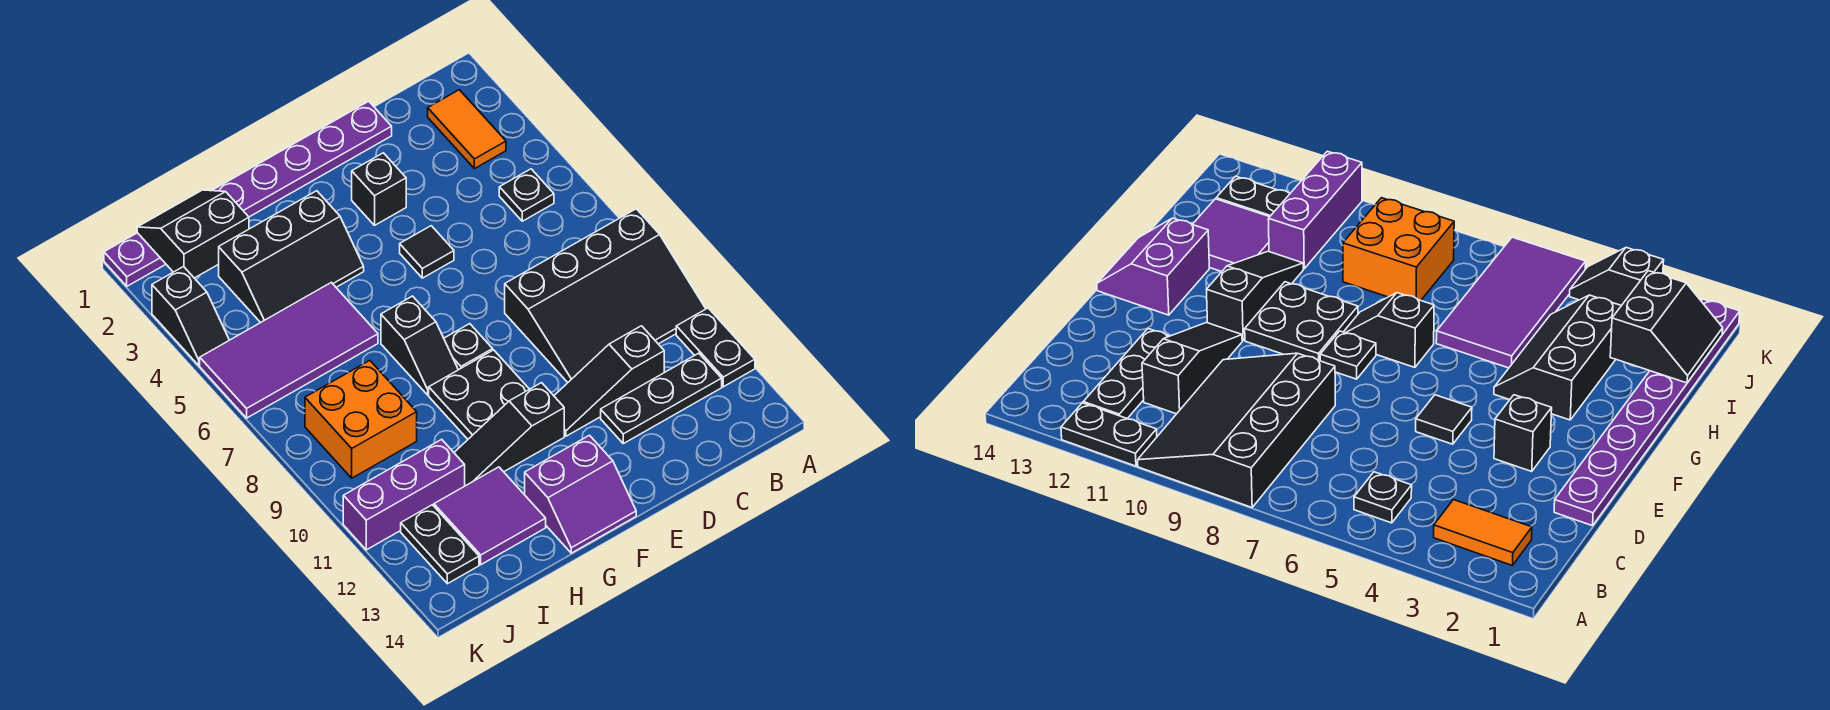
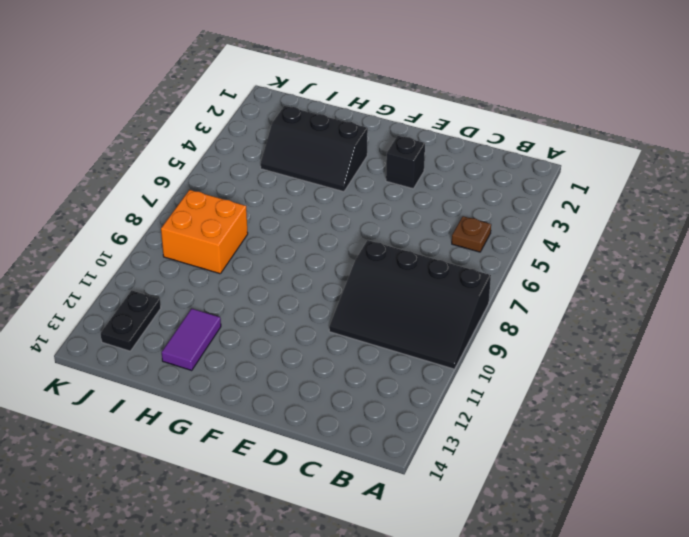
brown 1x1 plate [452,216,491,252] -> black 1x1 plate [499,169,554,221]
purple 1x2 tile [162,309,221,370] -> purple 2x2 tile [434,467,546,565]
none -> black 1x2 plate [676,308,755,387]
none -> orange 1x2 tile [428,90,506,169]
none -> black 1x3 plate [601,353,722,444]

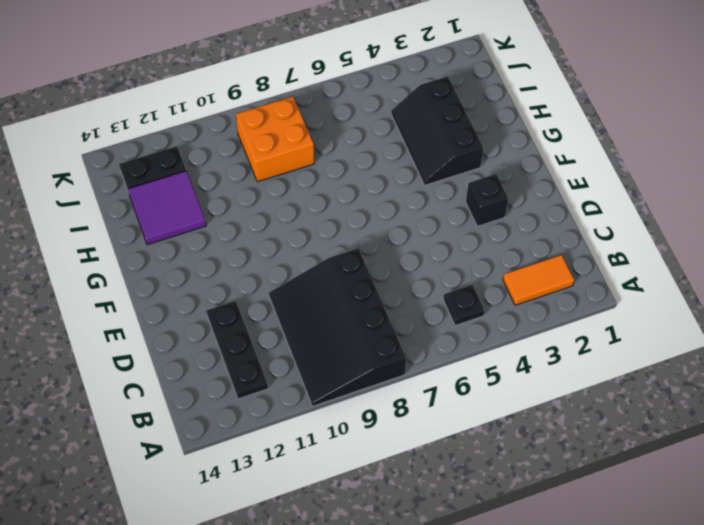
none -> black 1x2 plate [676,308,755,387]
none -> black 1x3 slope [554,326,664,436]
none -> purple 1x8 plate [104,101,392,286]

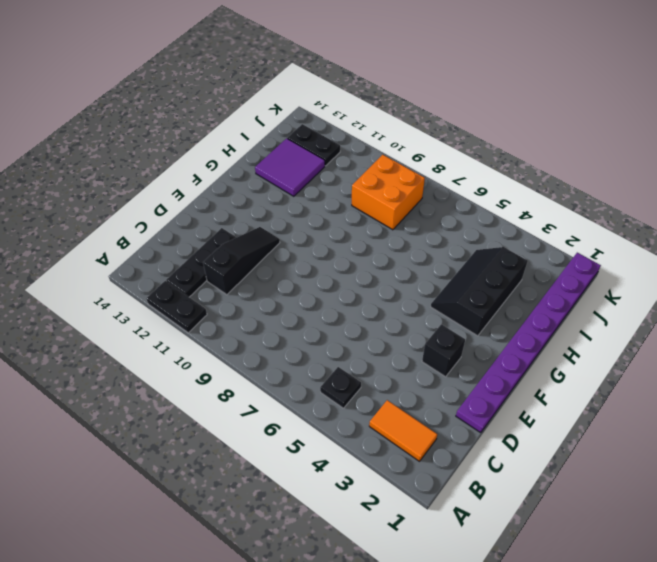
none -> black 3x4 slope [505,209,706,382]
none -> black 1x1 tile [400,226,454,278]
none -> black 1x1 plate [444,324,493,370]

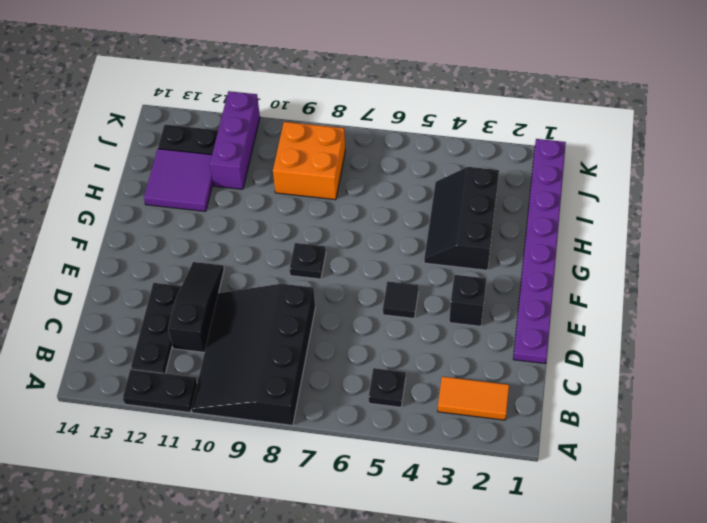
none -> black 2x2 plate [429,350,529,439]
none -> black 1x3 slope [454,383,564,486]
none -> purple 2x2 slope [525,435,636,553]

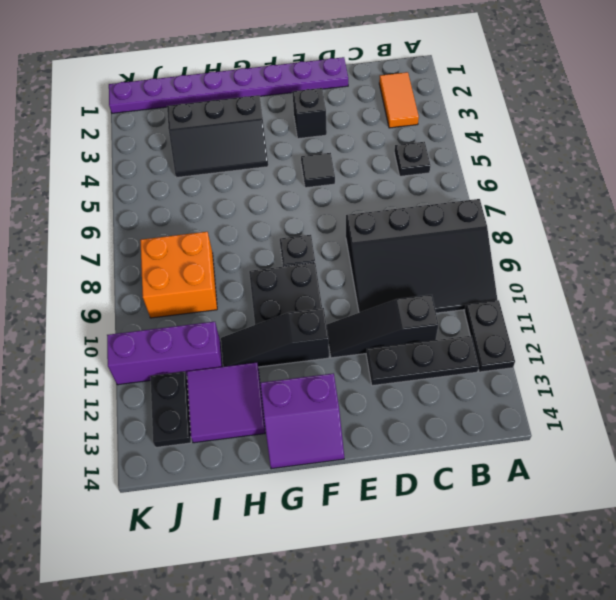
none -> black 1x2 slope [381,296,458,395]
none -> purple 2x4 tile [200,282,378,418]
none -> black 1x2 slope [152,267,229,365]

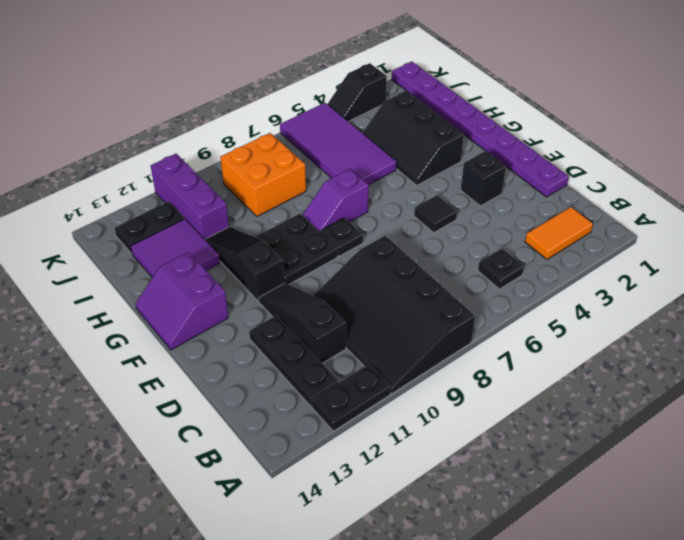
purple 1x2 slope [302,169,369,232] -> black 1x2 slope [381,296,458,395]
none -> black 2x2 slope [137,190,249,278]

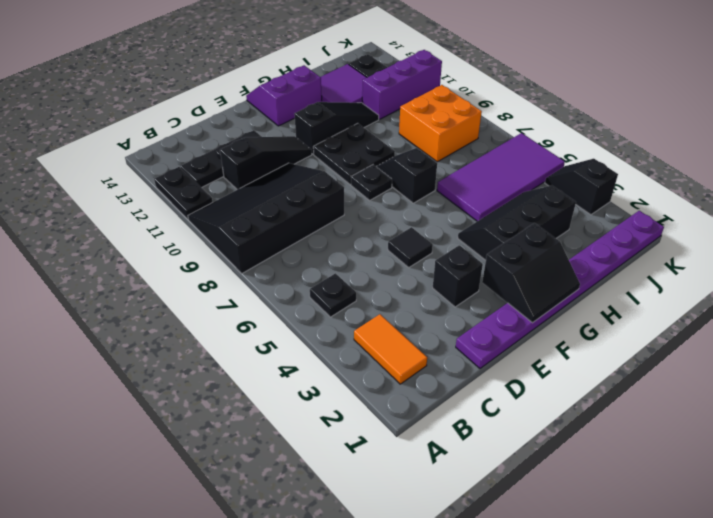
black 2x2 slope [482,223,580,323] -> black 2x2 slope moved to [137,190,249,278]

